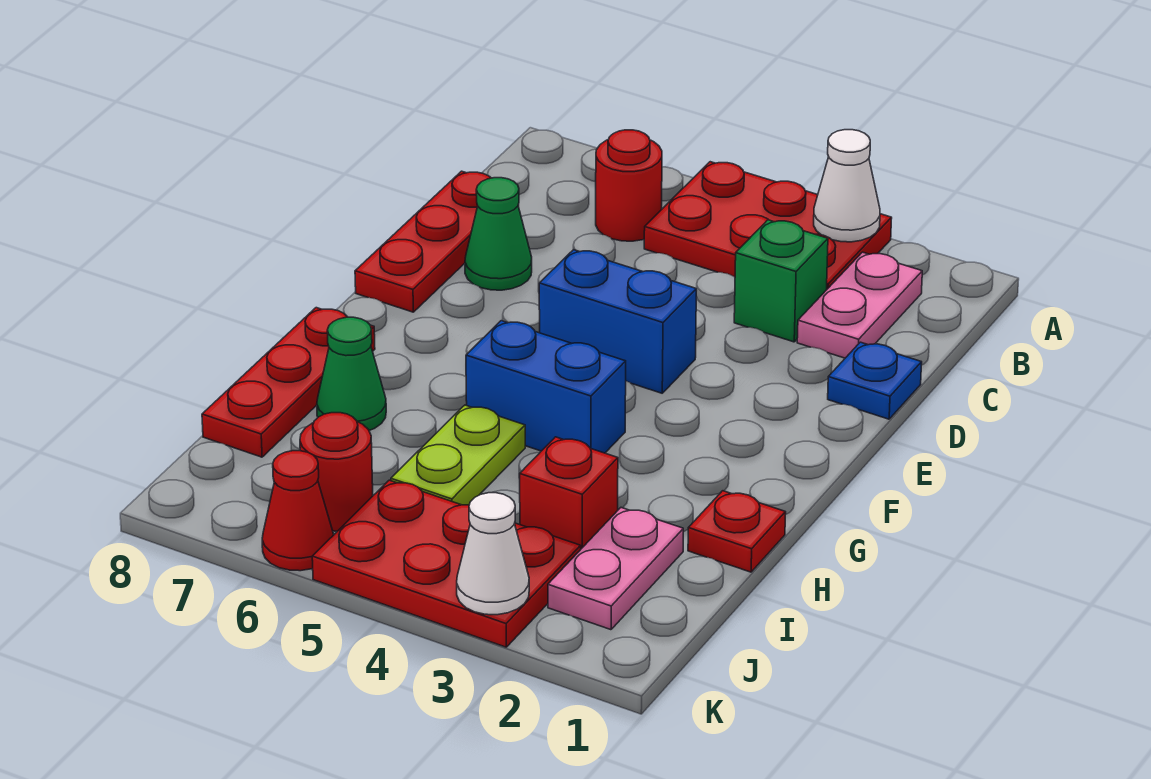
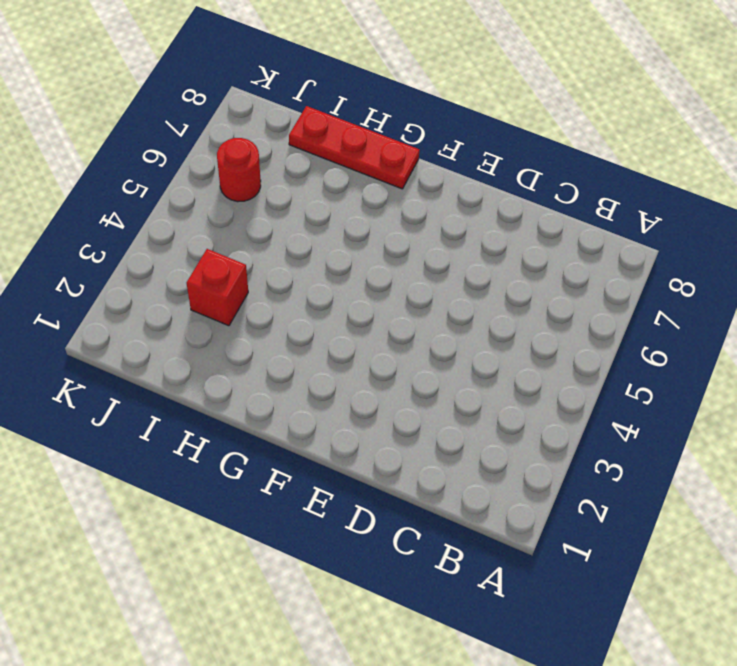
none -> red 2x3 plate [644,162,892,289]
none -> pink 1x2 plate [797,252,922,358]
none -> red 1x1 round brick [596,130,662,241]

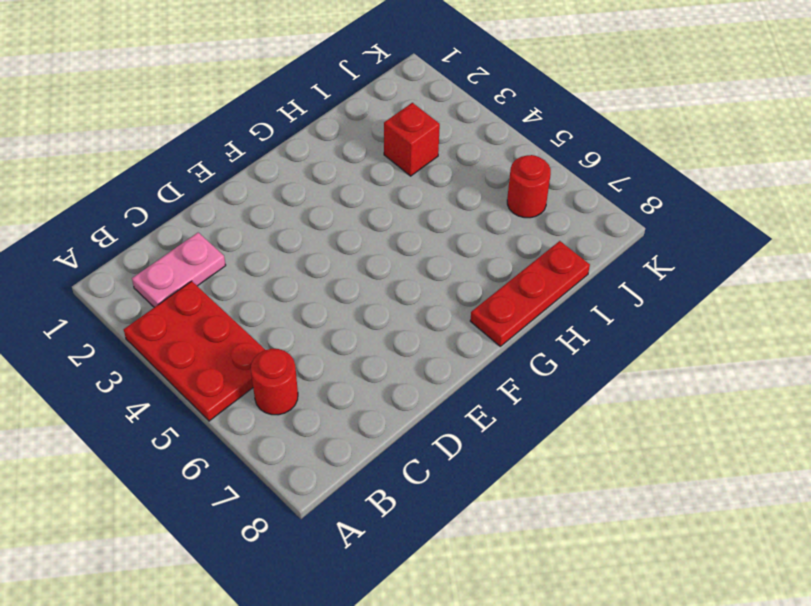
none -> green 1x1 brick [734,220,828,342]
none -> red 1x3 plate [355,171,519,312]
none -> blue 1x1 plate [828,342,922,419]

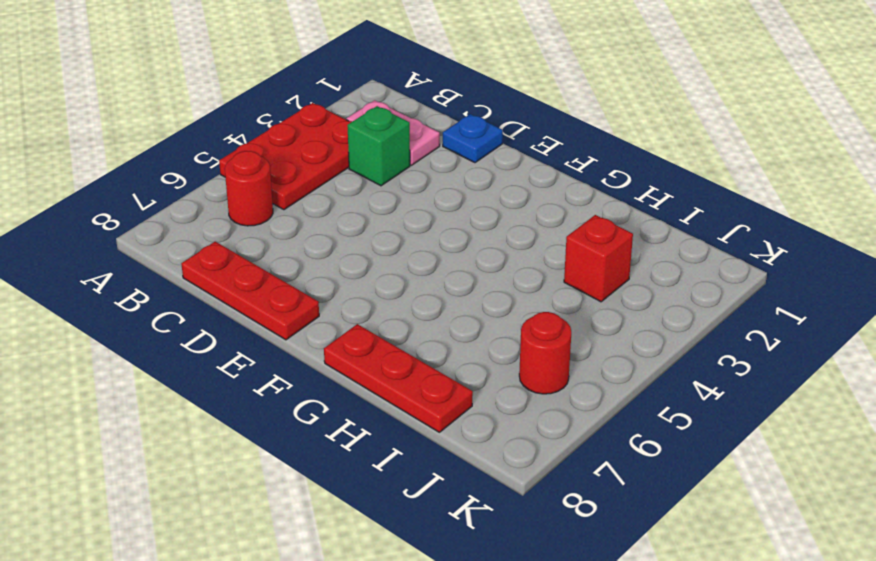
none -> green 1x1 cone [465,178,532,290]
none -> blue 1x2 brick [539,250,696,393]
none -> blue 1x2 brick [466,321,626,453]

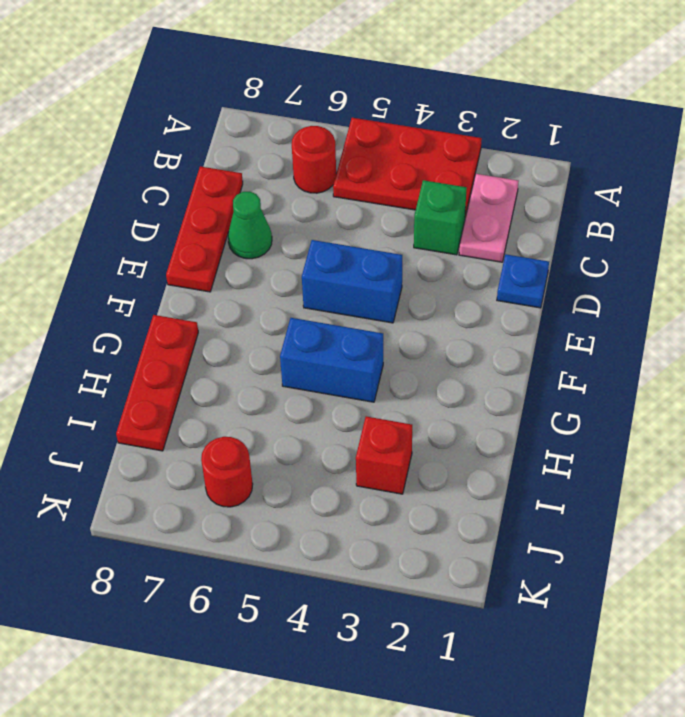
none -> red 1x1 plate [688,491,786,572]
none -> lime 1x2 plate [391,405,525,505]
none -> green 1x1 cone [317,317,386,430]

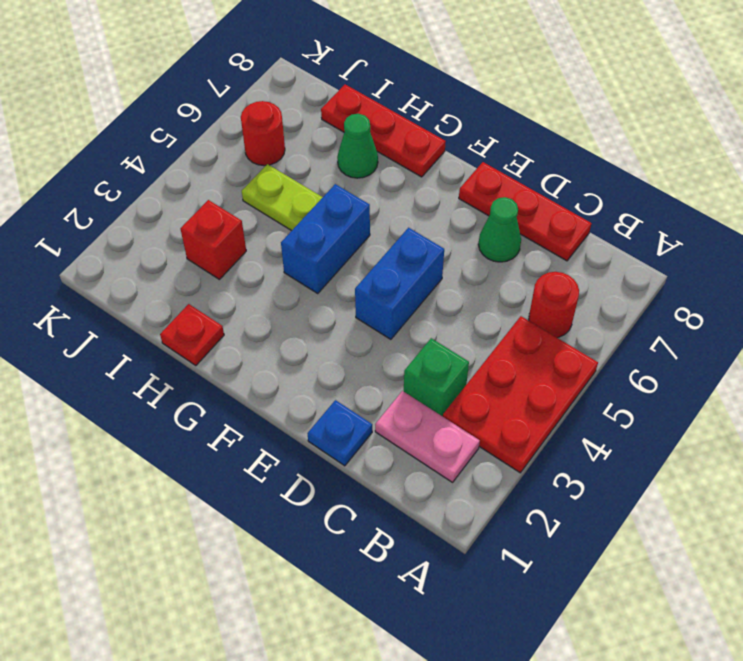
none -> pink 1x2 plate [548,508,683,630]
none -> red 2x3 plate [312,480,581,647]
none -> red 1x1 cone [262,451,334,571]

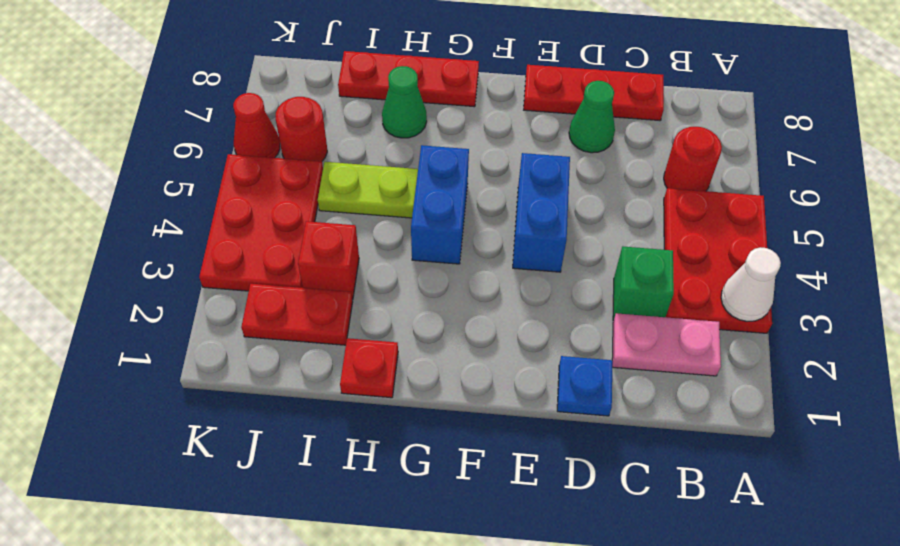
red 1x2 plate [241,284,353,345] -> pink 1x2 plate [548,508,683,630]
none -> white 1x1 cone [457,493,529,615]

